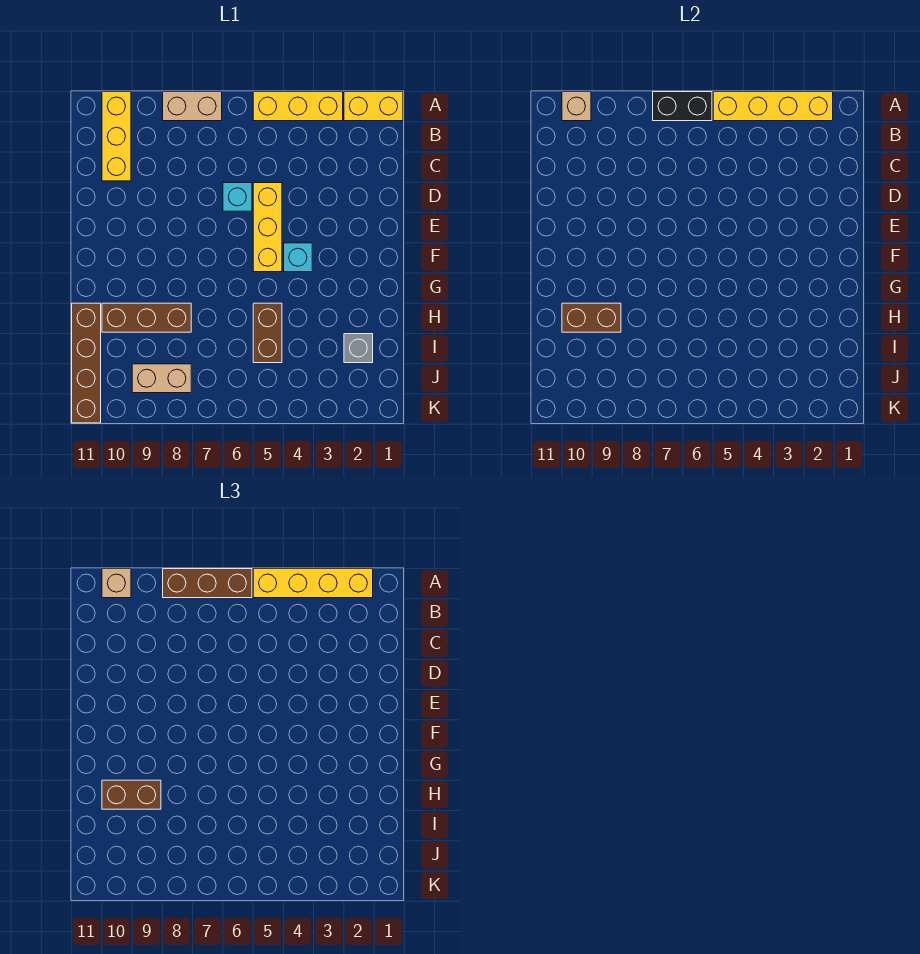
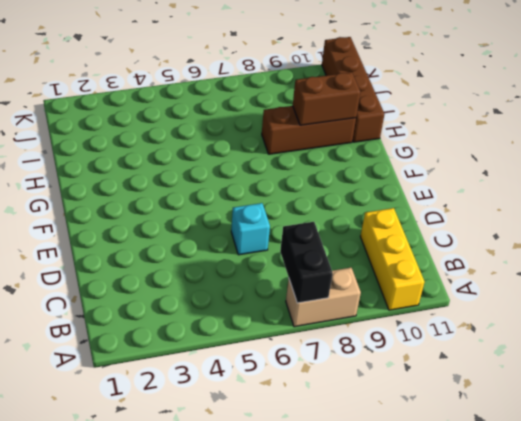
black 1x2 brick [280,222,333,303] -> black 1x2 brick turned to [653,92,712,121]
none -> yellow 1x2 brick [344,92,403,121]
none -> yellow 1x3 brick [253,92,343,121]
none -> yellow 1x3 brick [253,183,282,272]

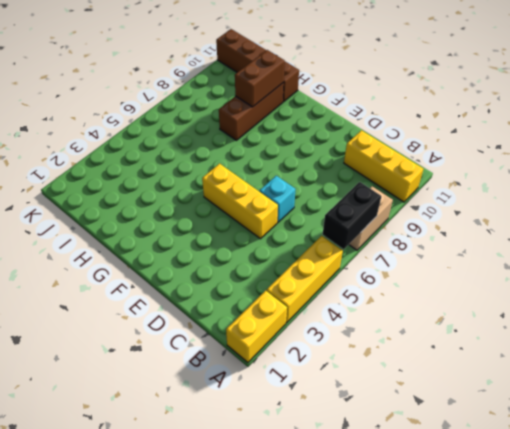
none -> cyan 1x1 brick [284,243,312,272]
none -> brown 1x2 brick [253,303,282,363]
none -> grey 1x1 brick [344,334,373,363]

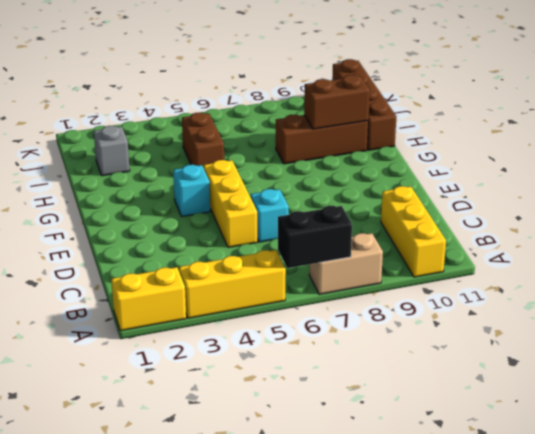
none -> tan 1x2 brick [132,364,191,393]
none -> yellow 1x4 brick [713,92,833,121]
none -> tan 1x1 brick [562,92,591,121]

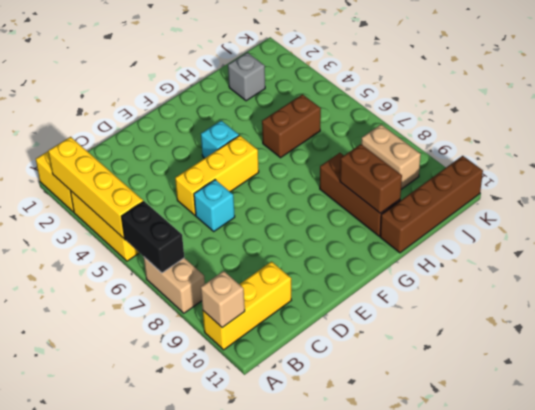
none -> yellow 1x4 brick [253,569,373,598]
none -> brown 1x3 brick [163,569,252,598]
none -> tan 1x1 brick [102,569,131,598]

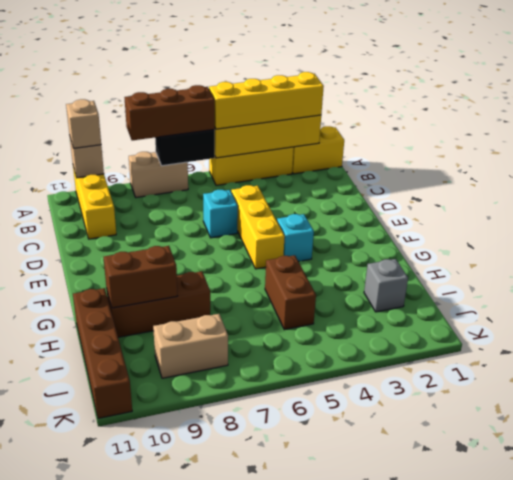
none -> brown 1x2 brick [102,780,161,809]

